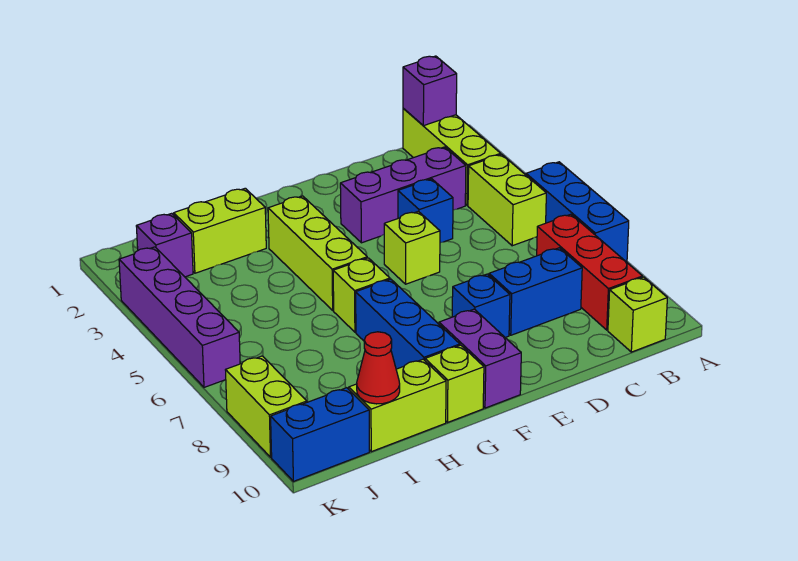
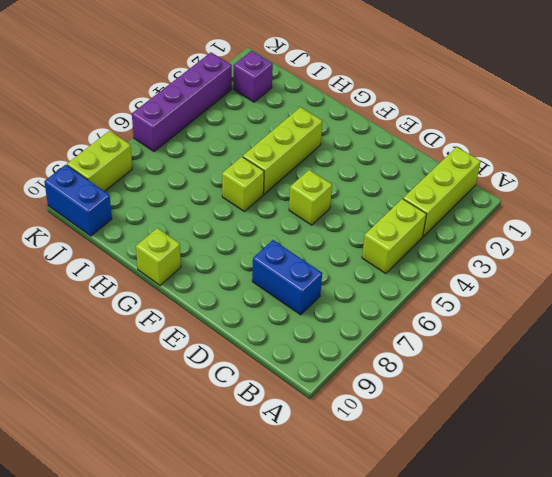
none -> blue 1x3 brick [526,162,629,262]
none -> red 1x3 brick [537,214,642,330]
none -> lime 1x1 brick [608,277,667,352]

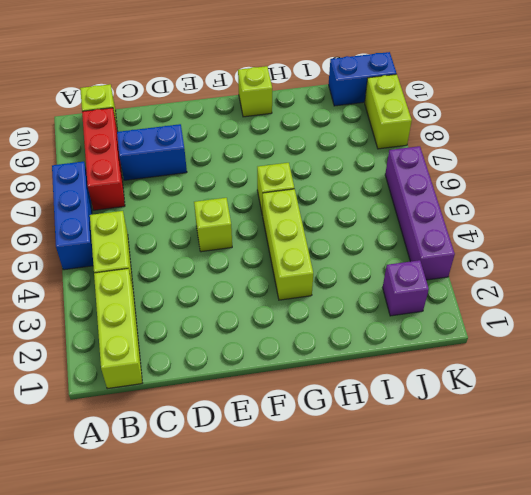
none -> purple 1x3 brick [340,147,466,243]
none -> blue 1x1 brick [398,179,453,243]
none -> blue 1x1 brick [452,274,510,337]

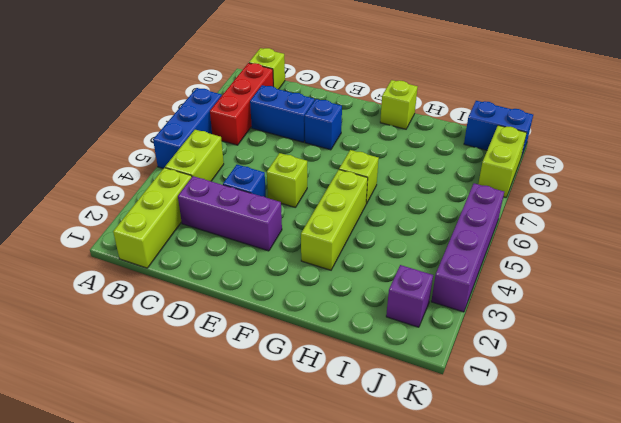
none -> purple 1x2 brick [439,309,521,408]
none -> blue 1x3 brick [356,279,460,369]
none -> lime 1x2 brick [174,188,266,273]

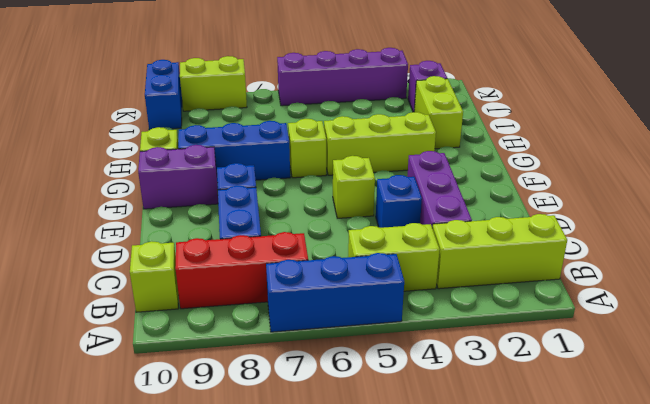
none -> lime 1x2 brick [349,359,446,452]
none -> purple 1x1 brick [403,56,457,126]
none -> red 1x1 cone [357,332,400,404]

